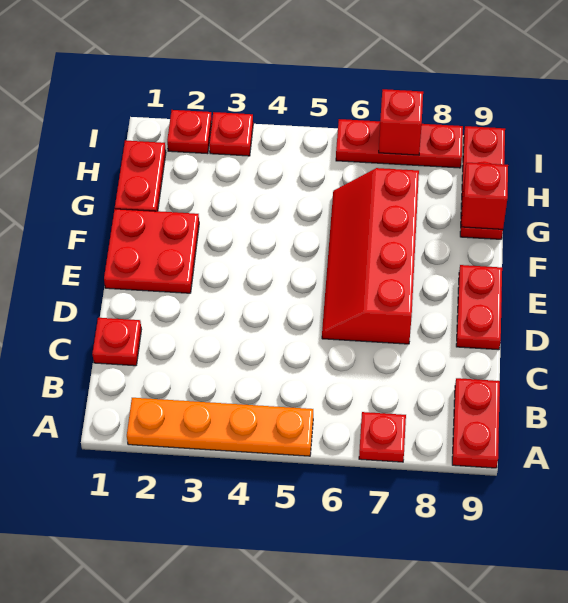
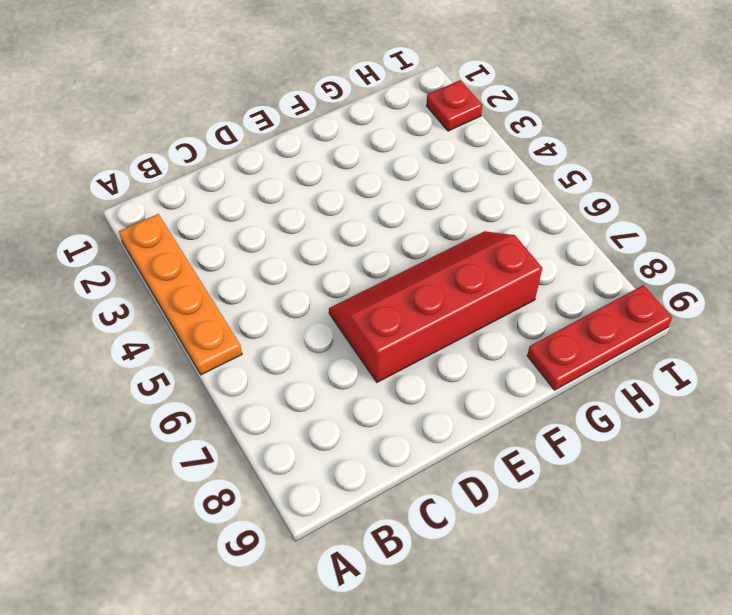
none -> red 1x1 plate [359,412,406,462]
none -> red 1x2 plate [452,378,500,468]
none -> red 1x1 plate [92,318,141,366]

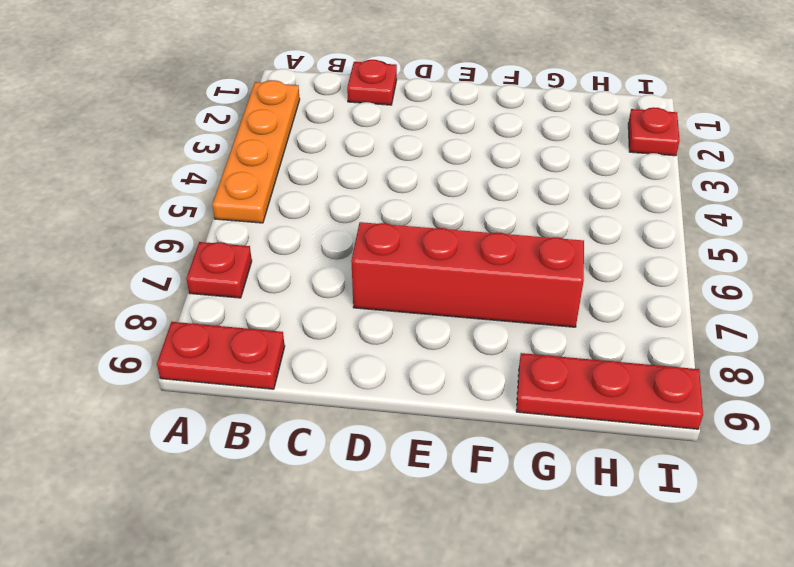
none -> red 1x2 plate [456,265,502,350]
none -> red 2x2 plate [104,209,199,293]
none -> red 1x2 plate [115,140,166,211]

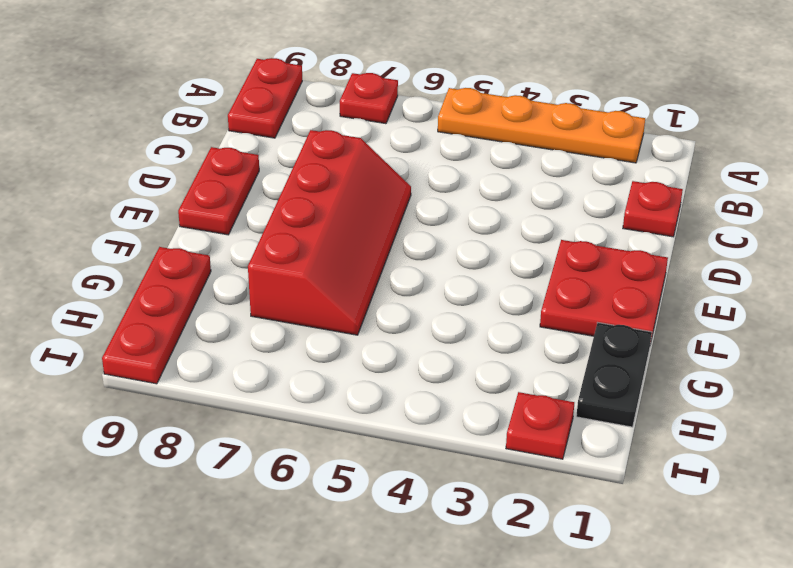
black 1x2 plate [576,323,652,427] -> red 1x2 plate [115,140,166,211]
none -> red 1x1 plate [209,112,253,156]
none -> red 1x3 plate [336,119,463,168]
none -> red 1x1 brick [461,162,508,229]

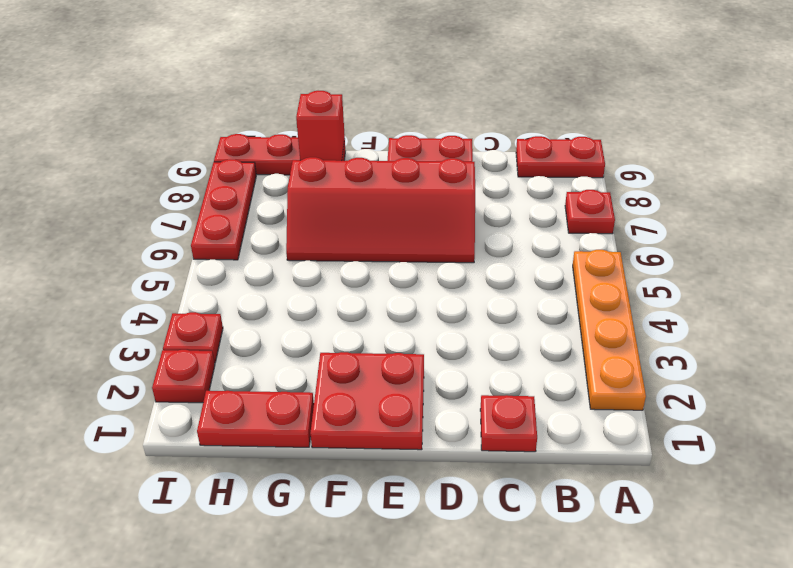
none -> red 1x1 brick [379,89,423,155]

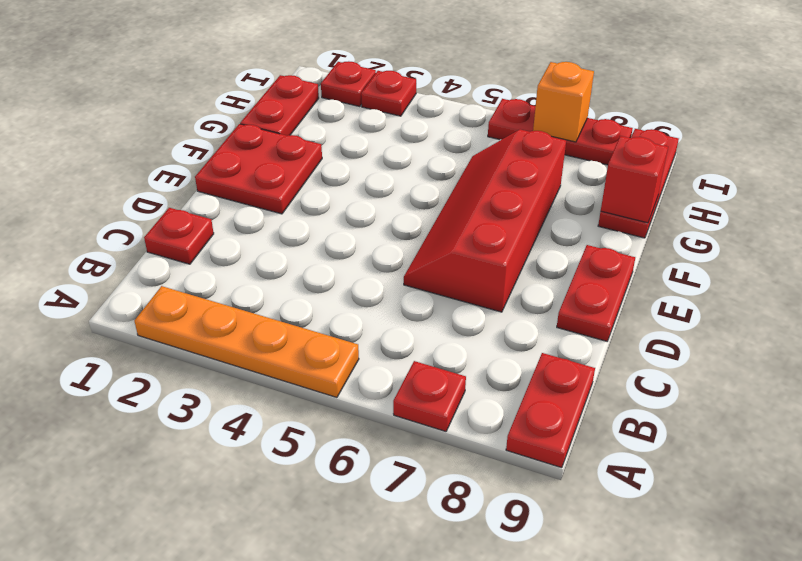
orange 1x1 brick [533,62,594,142] -> red 1x1 brick [379,89,423,155]

